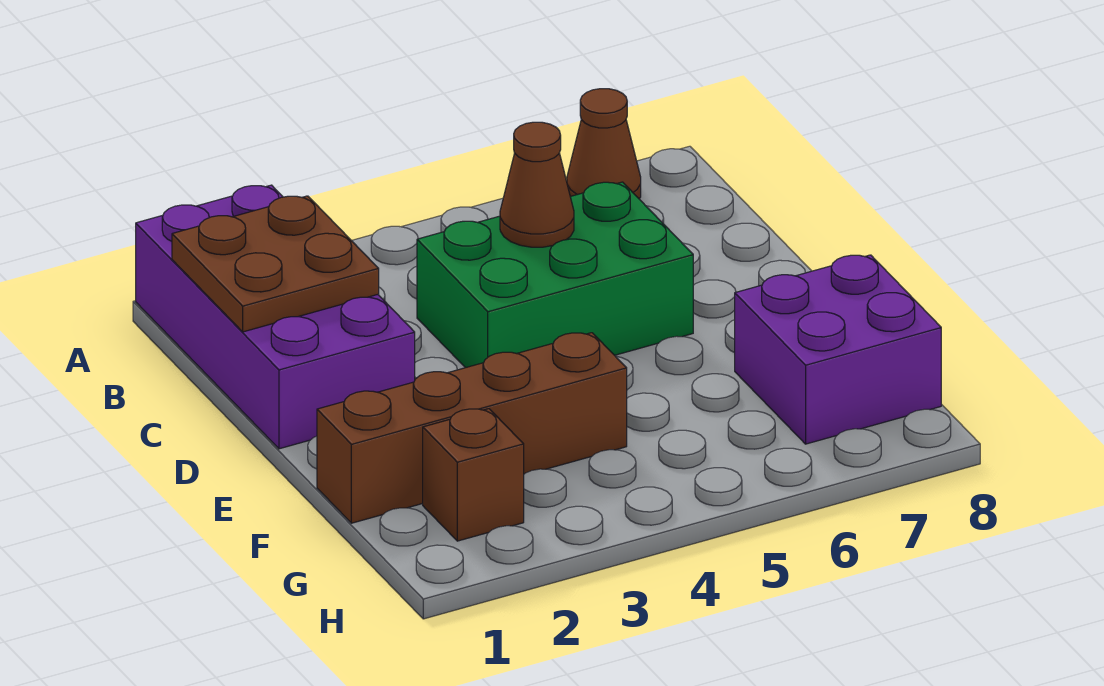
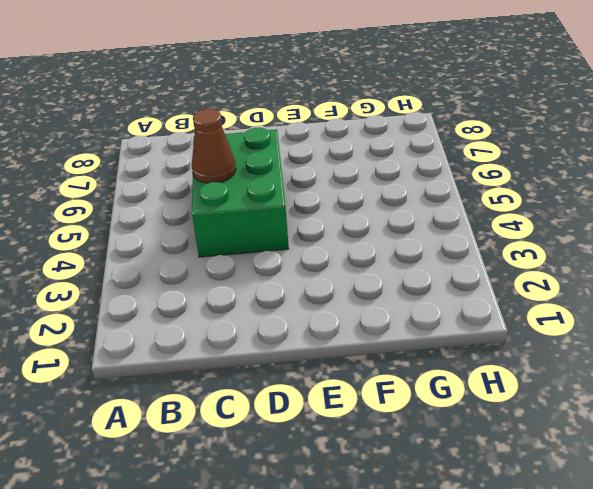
none -> purple 2x4 brick [136,185,415,449]
none -> brown 1x1 cone [566,89,641,199]

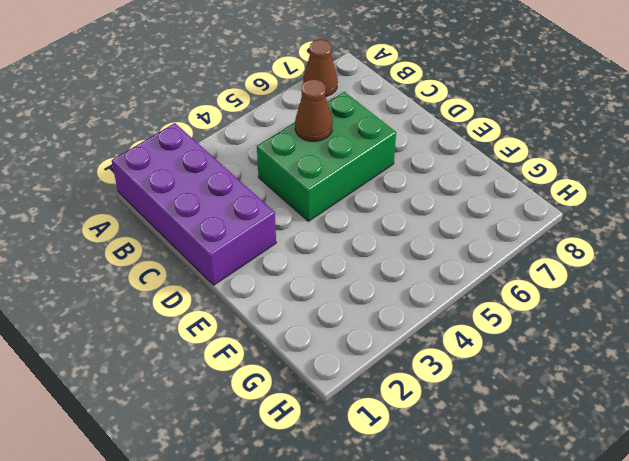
none -> brown 1x4 brick [317,333,627,523]
none -> purple 2x2 brick [735,255,941,444]

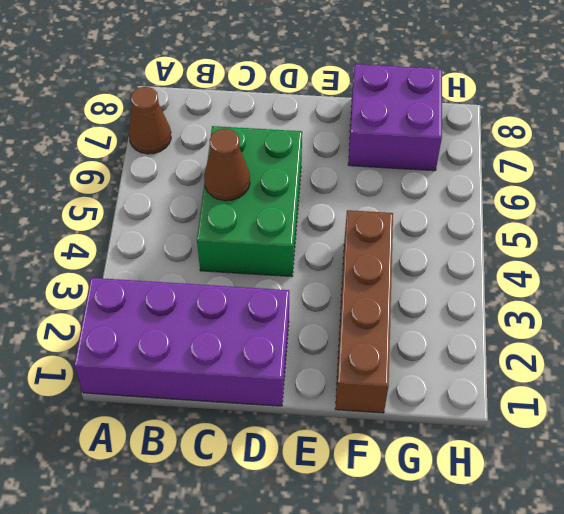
none -> brown 1x1 brick [423,409,524,541]
none -> brown 2x2 plate [172,196,379,332]

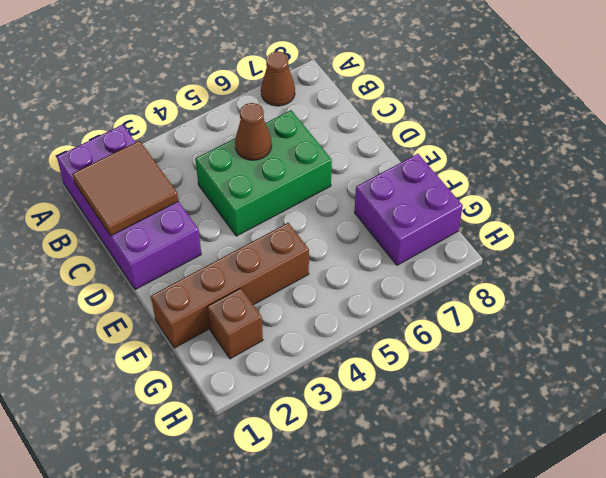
brown 2x2 tile [73,141,178,236] -> brown 2x2 plate [172,196,379,332]

